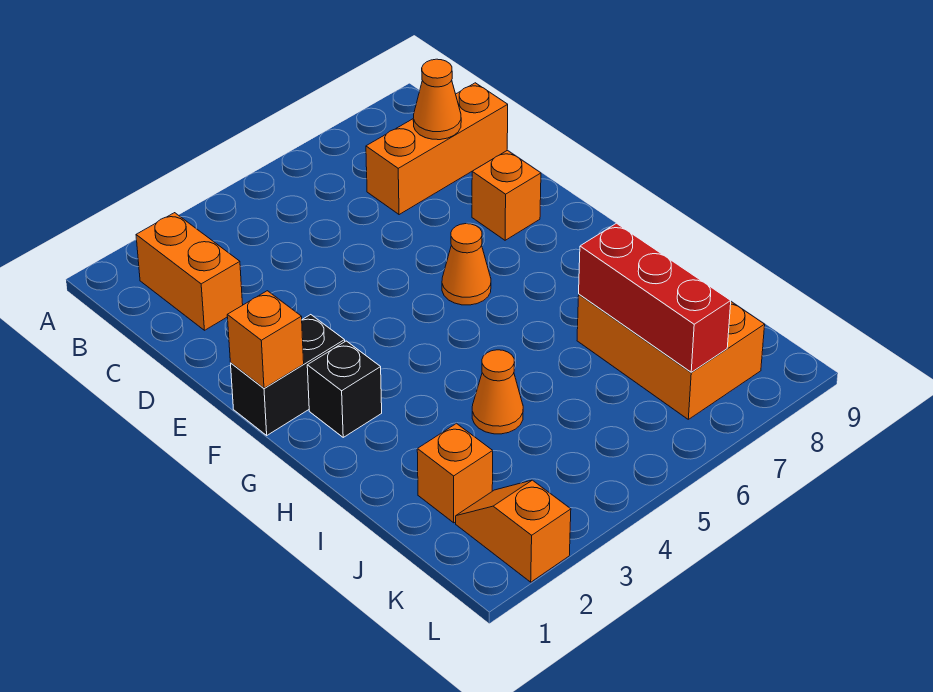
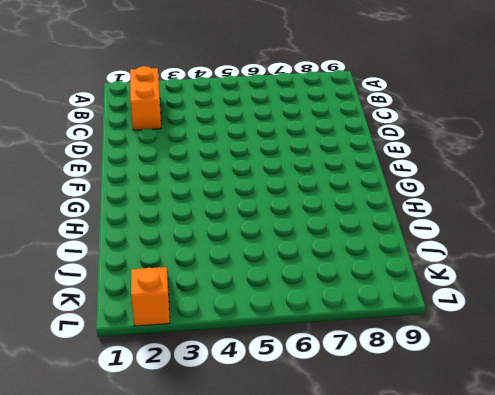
none -> orange 1x3 brick [366,83,508,215]
none -> orange 1x1 brick [472,150,541,240]
none -> black 1x2 brick [231,315,345,435]

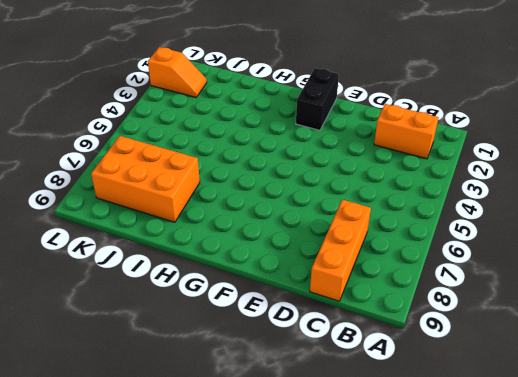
none -> orange 1x1 brick [472,150,541,240]
none -> orange 1x1 cone [442,224,491,305]
none -> black 1x1 brick [307,341,382,437]

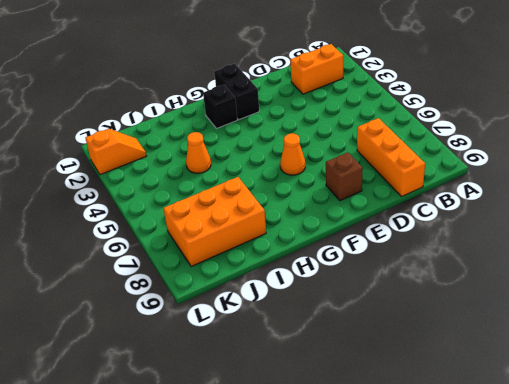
brown 1x1 brick [326,153,363,201] -> orange 1x1 brick [472,150,541,240]
none -> orange 1x1 brick [417,424,493,523]
none -> orange 1x1 cone [413,59,461,140]
none -> orange 1x1 brick [227,291,304,388]

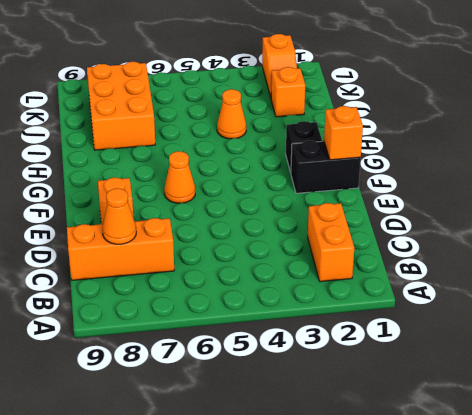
none -> red 1x3 brick [579,223,731,372]

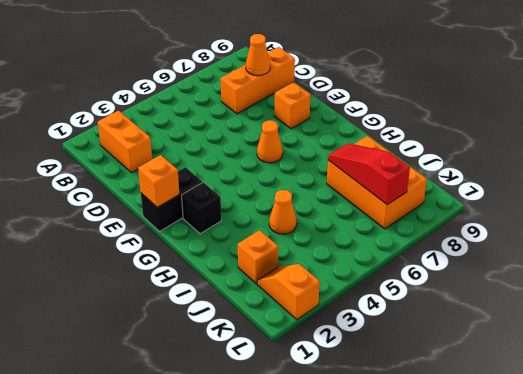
red 1x3 slope [328,143,410,205] -> red 1x3 brick [579,223,731,372]

